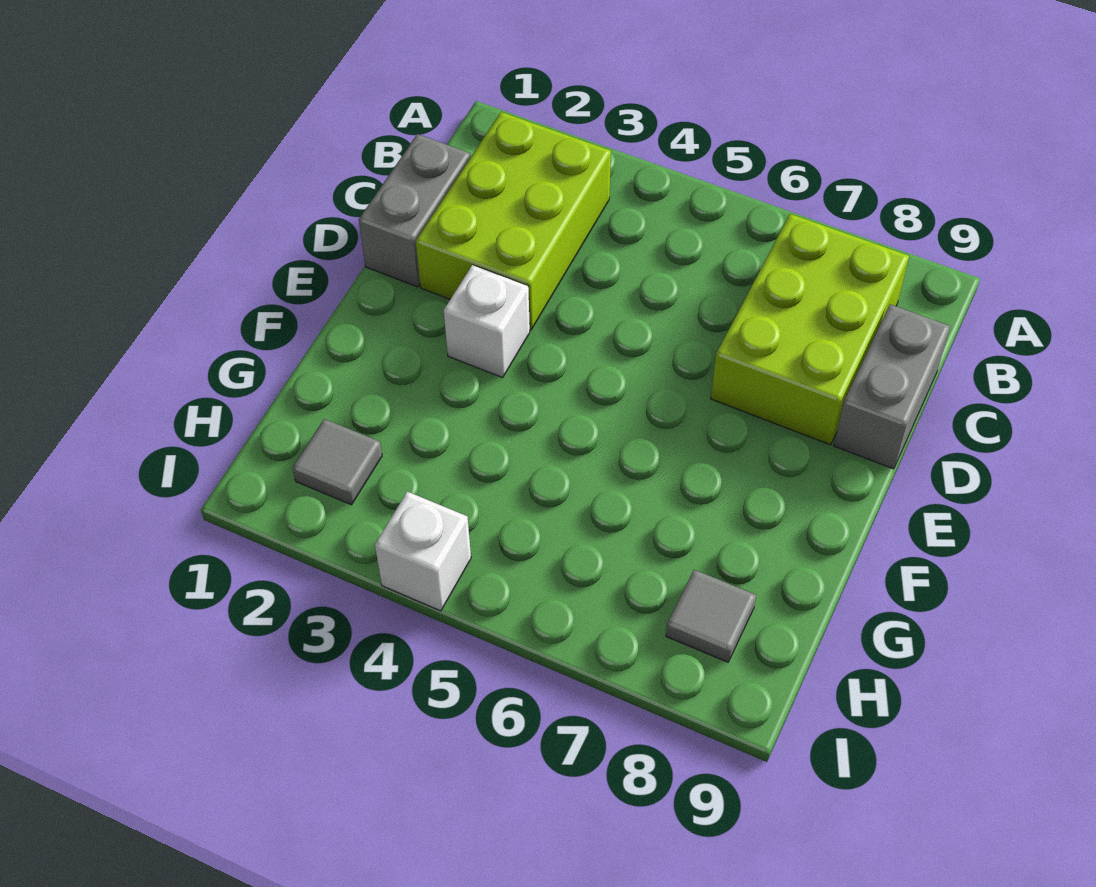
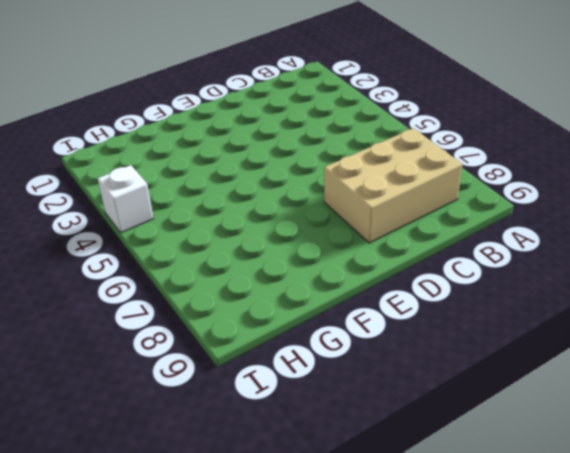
tan 2x3 brick [324,128,463,243] -> lime 2x3 brick [711,214,909,445]
none -> lime 2x3 brick [416,112,611,330]
none -> grey 1x2 brick [359,134,471,287]

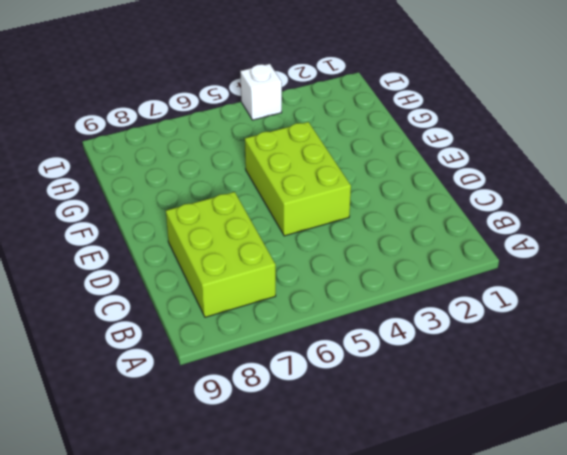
lime 2x3 brick [245,122,351,236] -> lime 2x3 brick moved to [416,112,611,330]
none -> grey 1x2 brick [359,134,471,287]
none -> grey 1x2 brick [834,304,950,469]

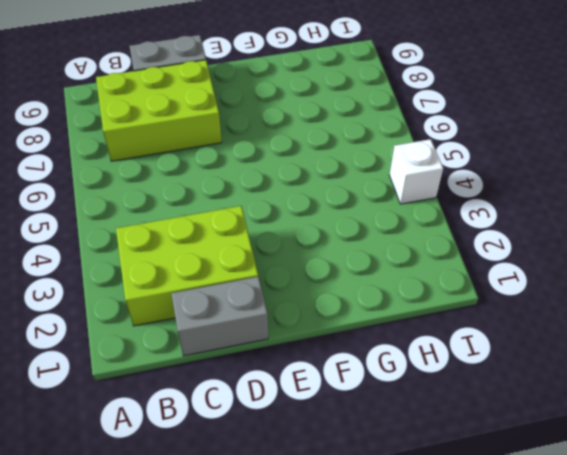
none -> white 1x1 brick [444,265,530,378]
none -> grey 1x1 tile [292,419,382,505]

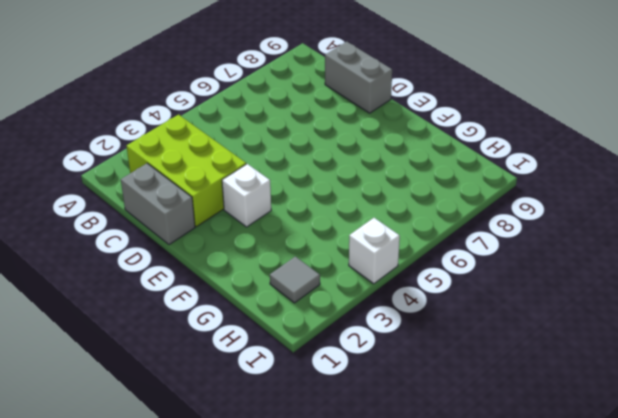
none -> lime 2x3 brick [711,214,909,445]
none -> grey 1x1 tile [666,570,756,662]

